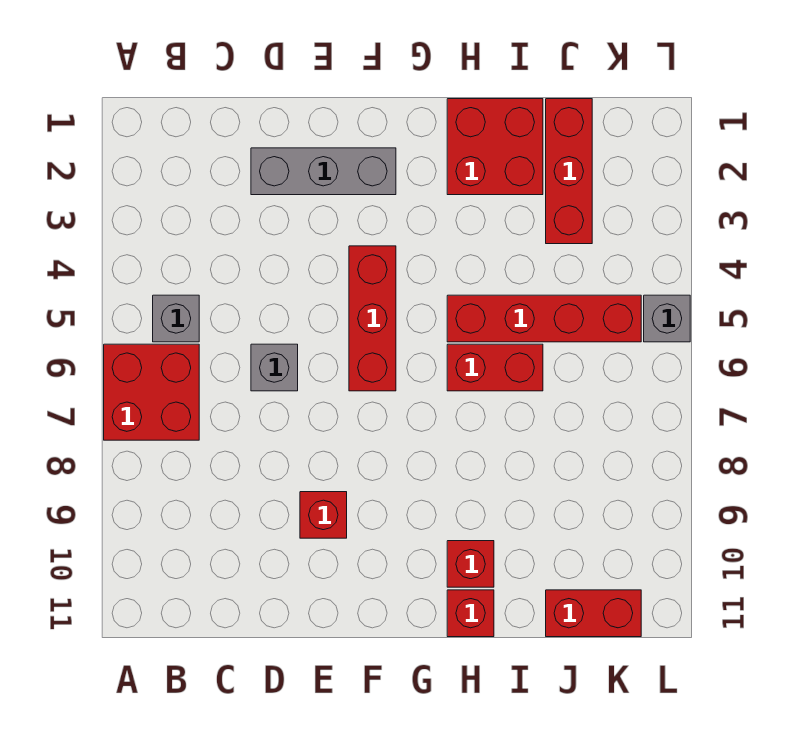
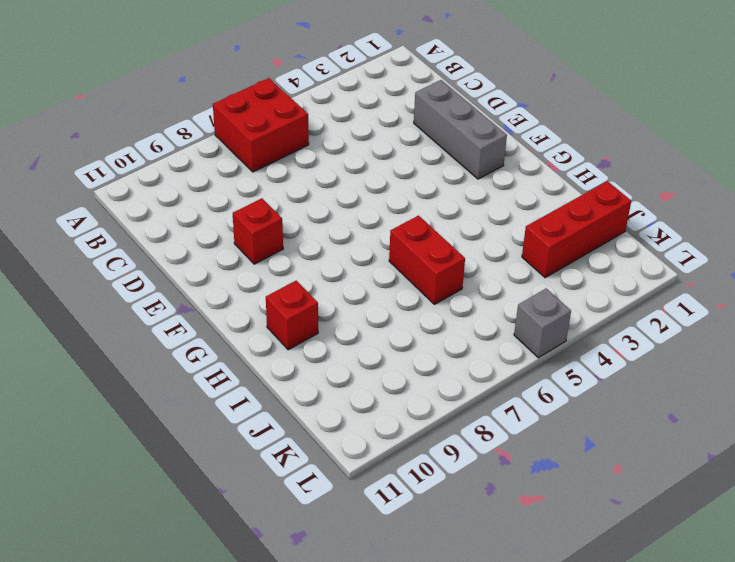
none -> grey 1x1 brick [153,295,199,342]
none -> grey 1x1 brick [251,344,298,391]
none -> red 1x3 brick [349,246,396,391]

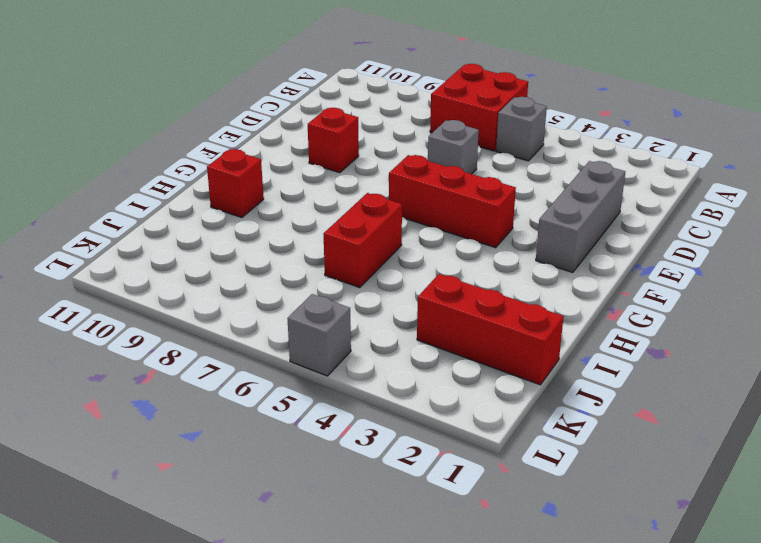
none -> red 2x2 brick [447,99,543,195]
none -> red 1x4 brick [447,295,641,342]
none -> red 1x1 brick [447,590,494,637]

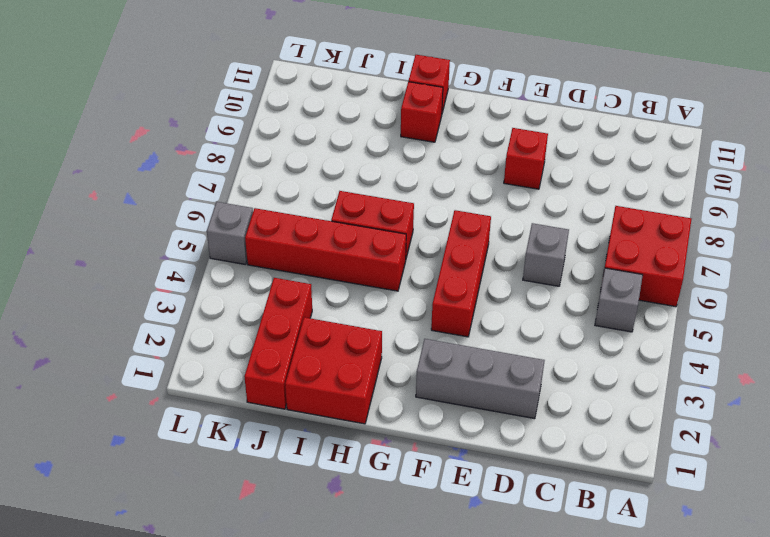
none -> red 1x2 brick [546,590,641,637]

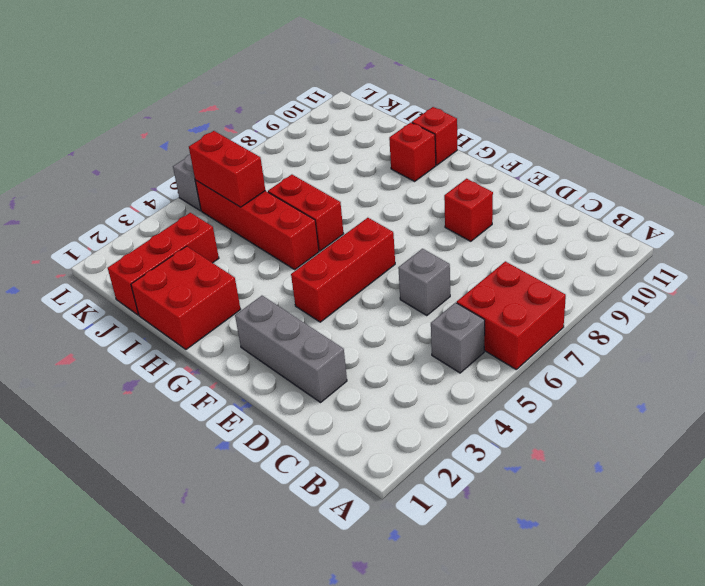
red 1x2 brick [189,131,265,207] -> red 1x2 brick moved to [546,590,641,637]

